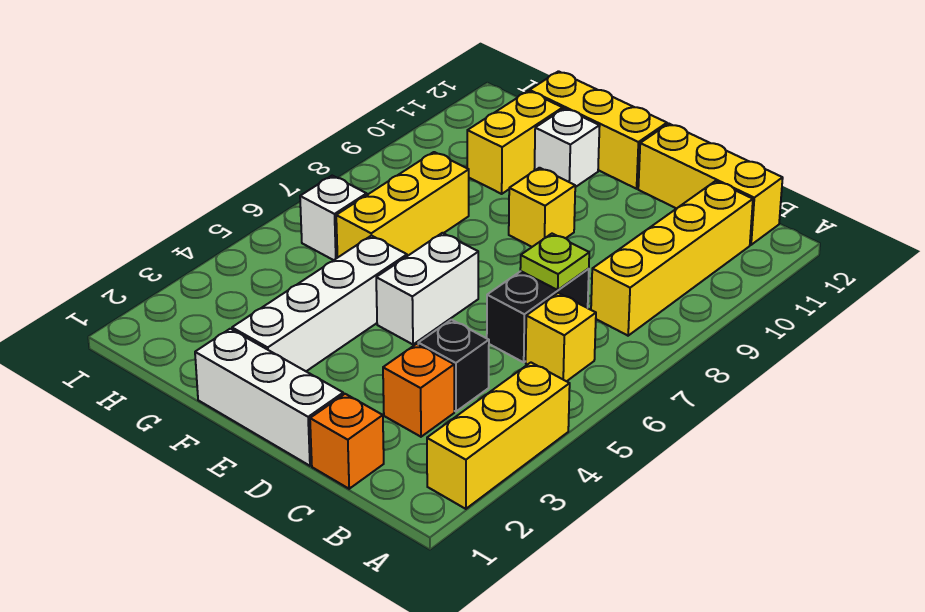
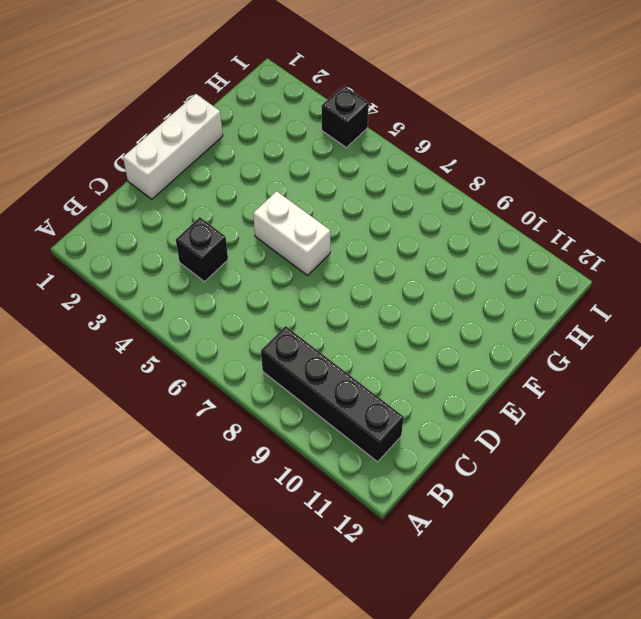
black 1x4 brick [261,326,404,462] -> yellow 1x4 brick [591,181,753,336]
black 1x1 brick [322,86,369,148] -> none
none -> yellow 1x3 brick [427,363,570,509]
none -> yellow 1x1 brick [526,293,596,381]
none -> yellow 1x3 brick [638,124,783,245]

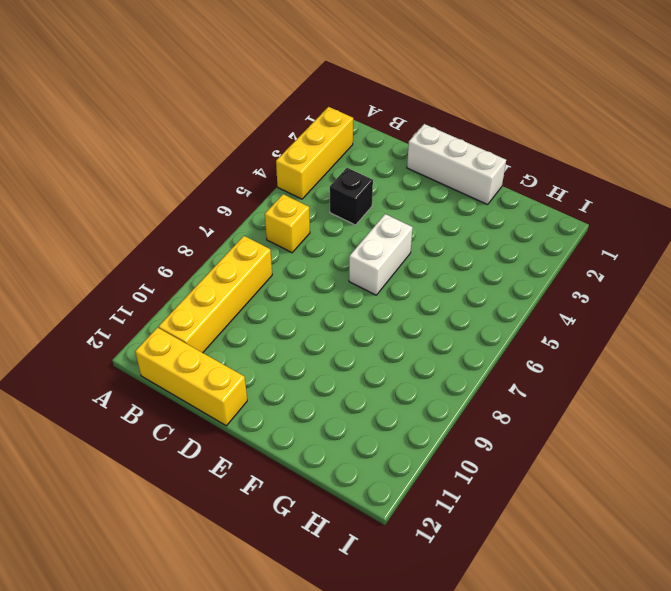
none -> orange 1x1 brick [310,394,384,489]
none -> orange 1x1 brick [383,344,454,437]
none -> black 1x2 brick [487,269,589,362]

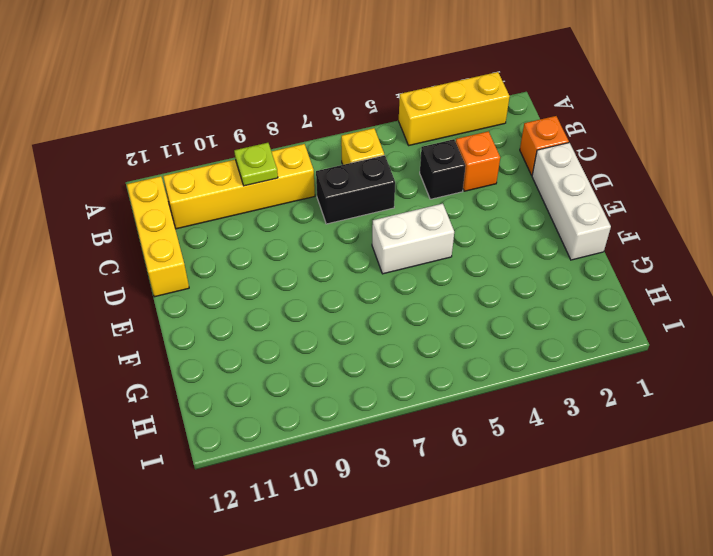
lime 1x1 plate [234,143,278,186] -> lime 1x1 plate moved to [520,234,589,290]
none -> yellow 1x1 brick [509,168,575,247]
none -> yellow 1x3 brick [530,71,667,189]
none -> white 1x4 brick [232,236,407,371]

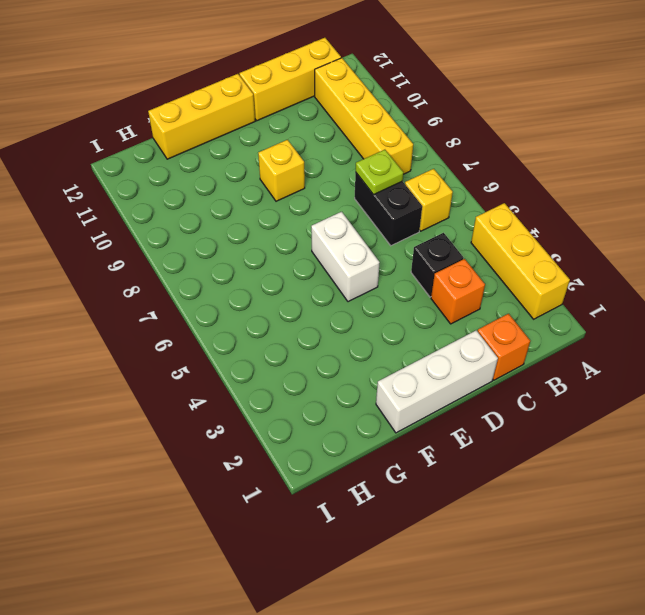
none -> white 1x4 brick [232,236,407,371]
none -> white 1x1 brick [534,108,600,187]
none -> yellow 1x3 brick [336,152,469,257]

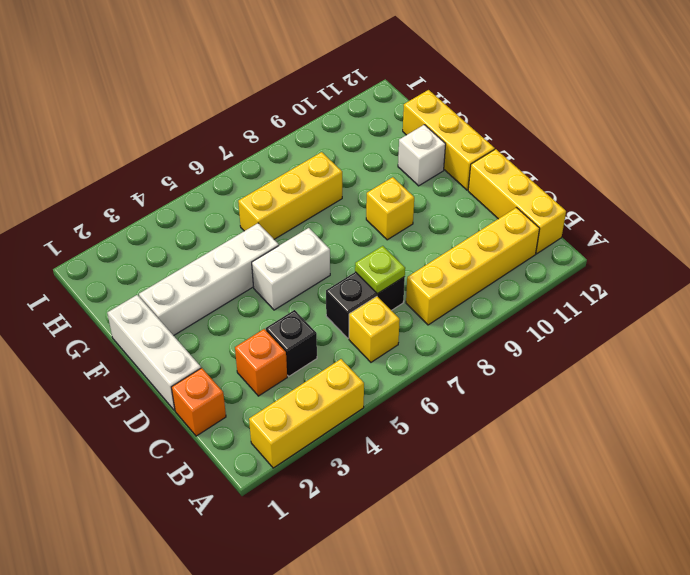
none -> yellow 1x2 brick [467,91,563,194]
none -> white 1x1 brick [300,176,367,260]

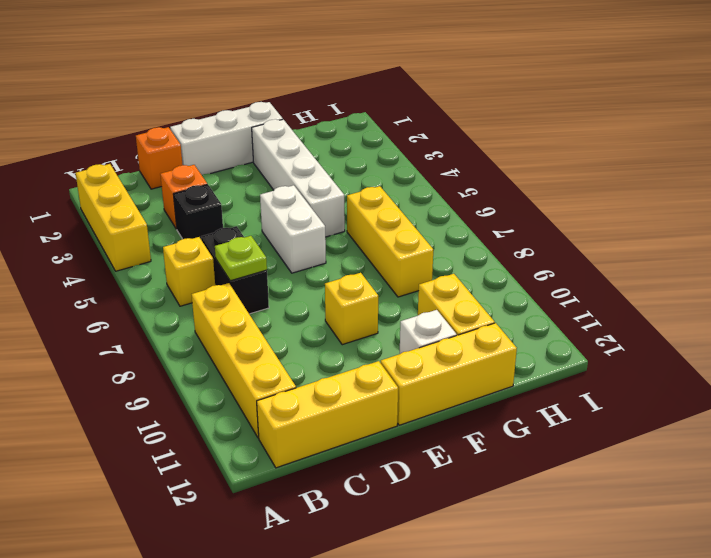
none -> white 1x1 brick [300,176,367,260]

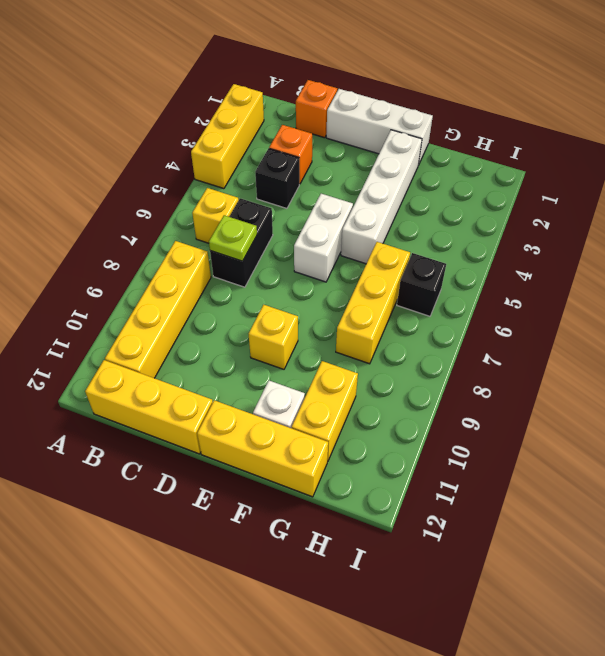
black 1x1 brick [397,253,446,316] -> white 1x1 brick [300,176,367,260]

